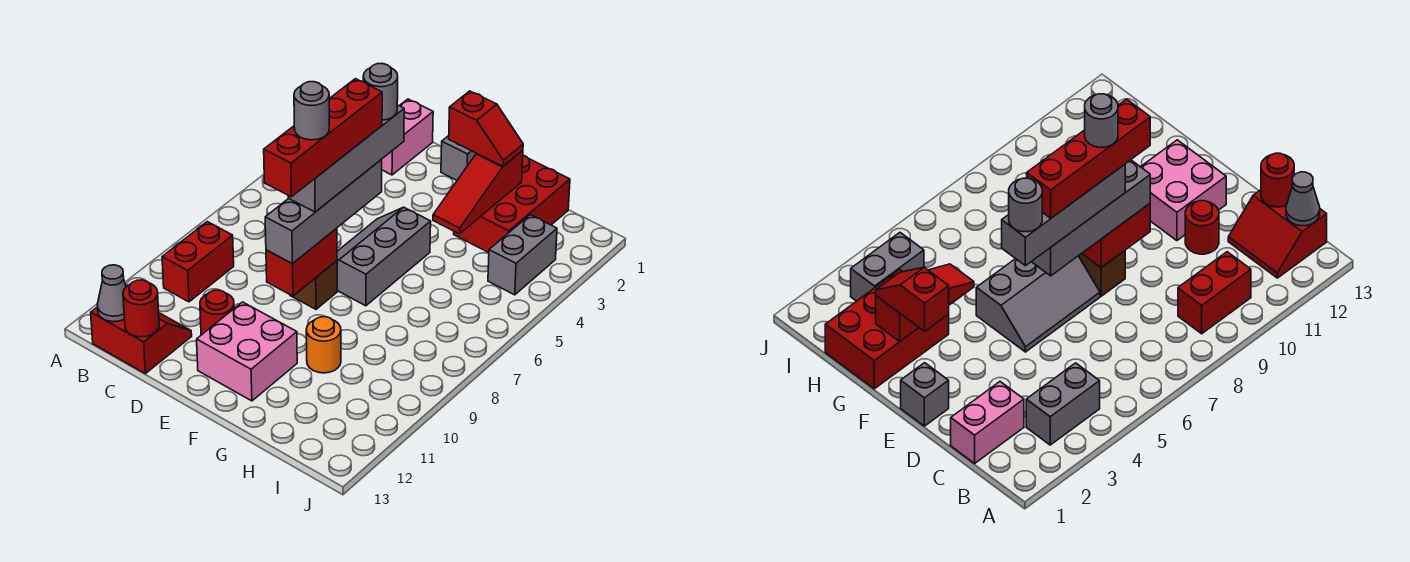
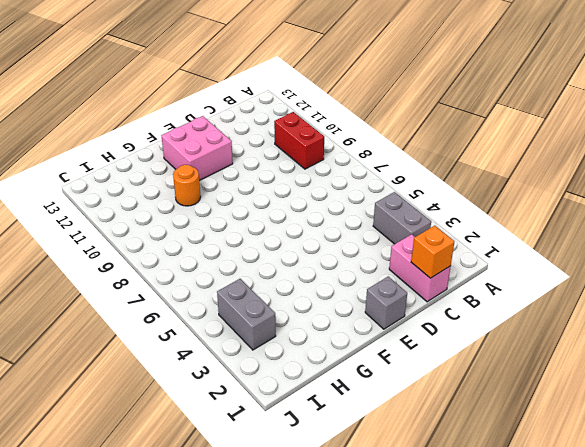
orange 1x1 brick [411,226,454,278] -> none
none -> red 2x2 slope [91,307,192,373]
none -> red 1x1 round brick [200,290,234,335]
none -> grey 2x3 slope [337,207,431,306]

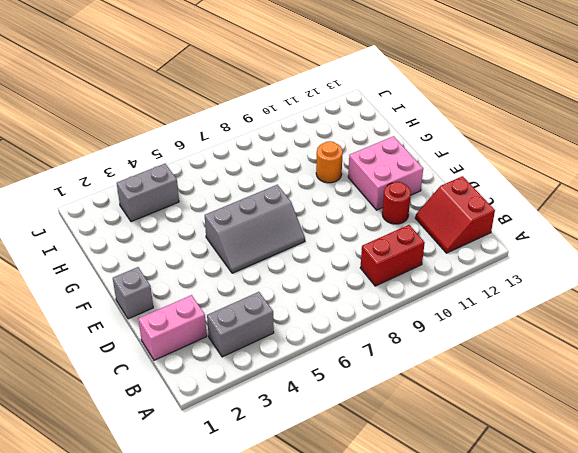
none -> brown 1x1 brick [290,261,337,309]
none -> red 2x3 brick [454,156,570,253]
none -> grey 1x1 cone [97,265,126,322]

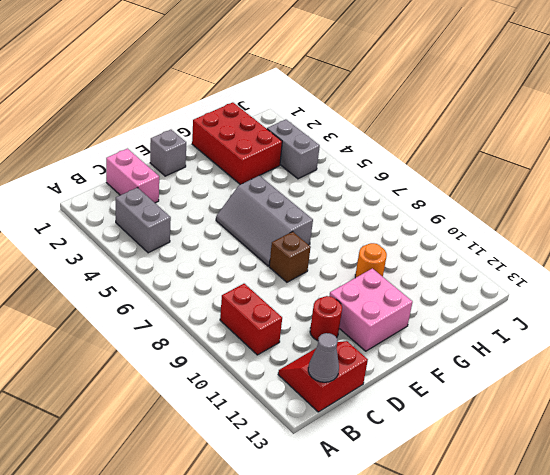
none -> red 1x1 round brick [123,280,159,337]
none -> red 1x2 brick [266,228,337,296]
none -> red 1x3 slope [433,150,523,234]

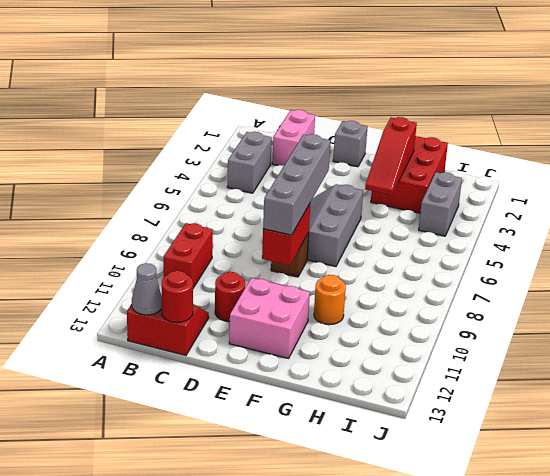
none -> red 1x2 slope [449,91,523,166]
none -> grey 1x4 brick [288,105,404,212]
none -> grey 1x1 round brick [363,63,398,120]

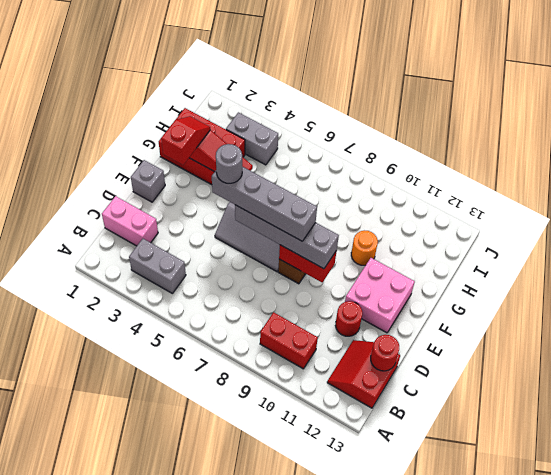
none -> grey 1x1 cone [97,265,126,322]
none -> red 1x4 brick [264,79,382,197]
none -> grey 1x1 round brick [294,82,329,140]

